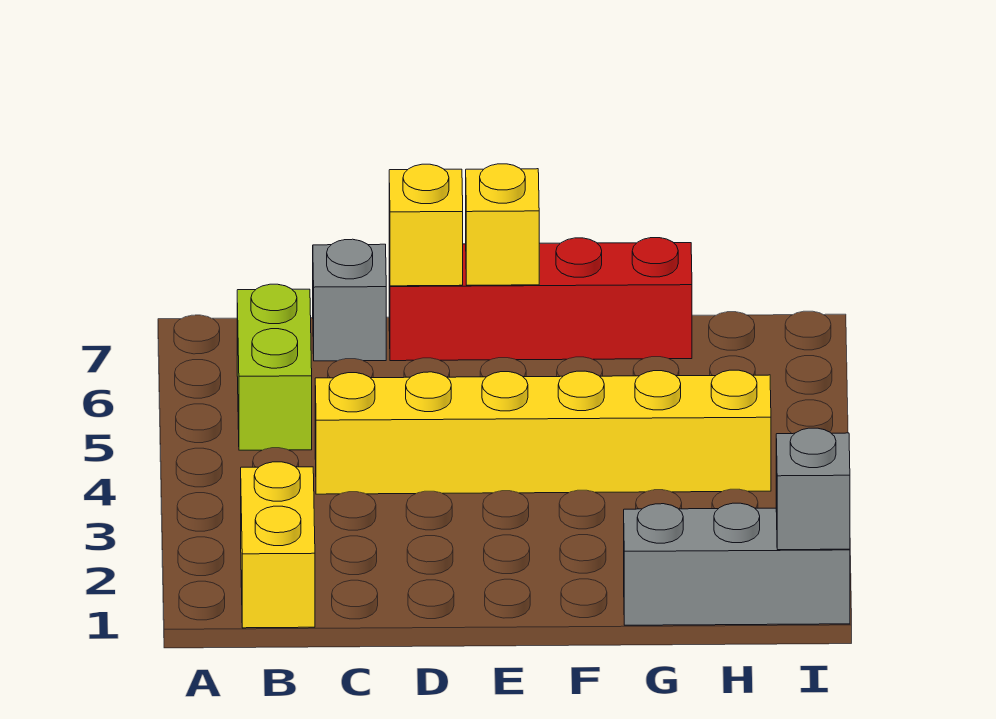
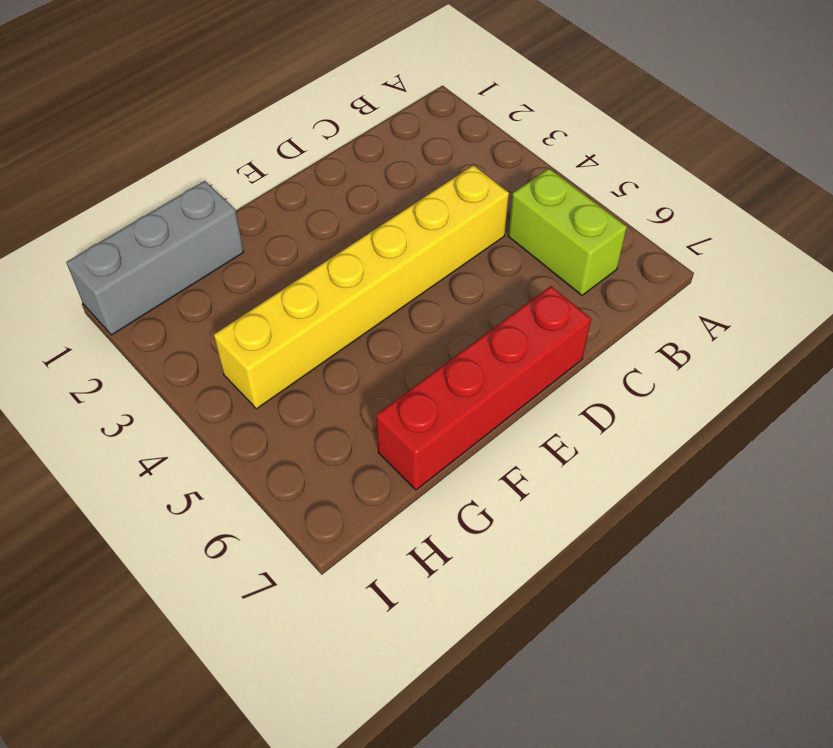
none -> yellow 1x2 brick [241,462,315,628]
none -> grey 1x1 brick [313,239,386,361]

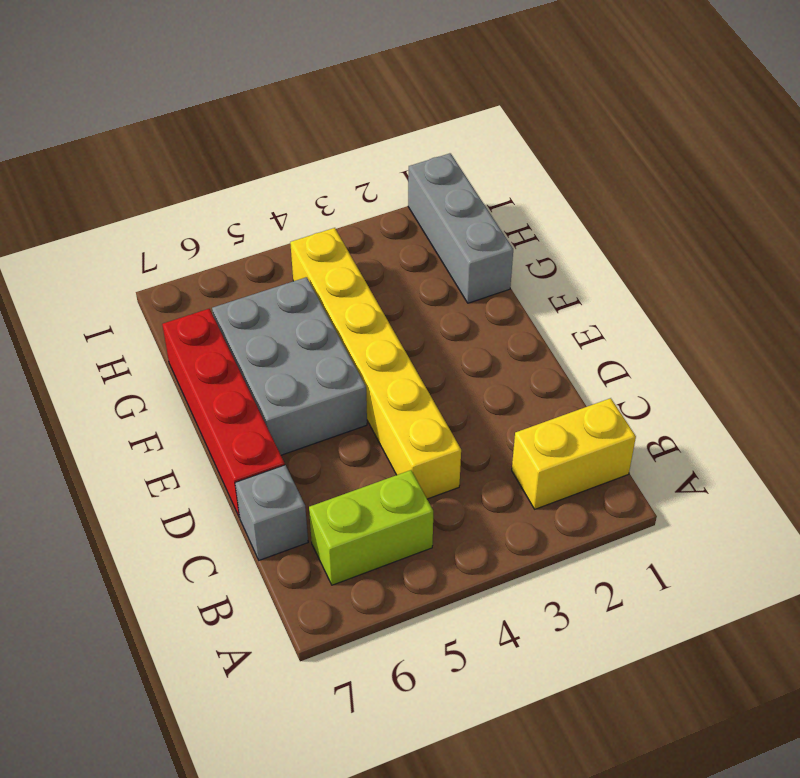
grey 2x3 brick [212,277,367,455] -> none
none -> yellow 1x1 brick [389,164,463,286]
none -> yellow 1x1 brick [466,164,539,285]

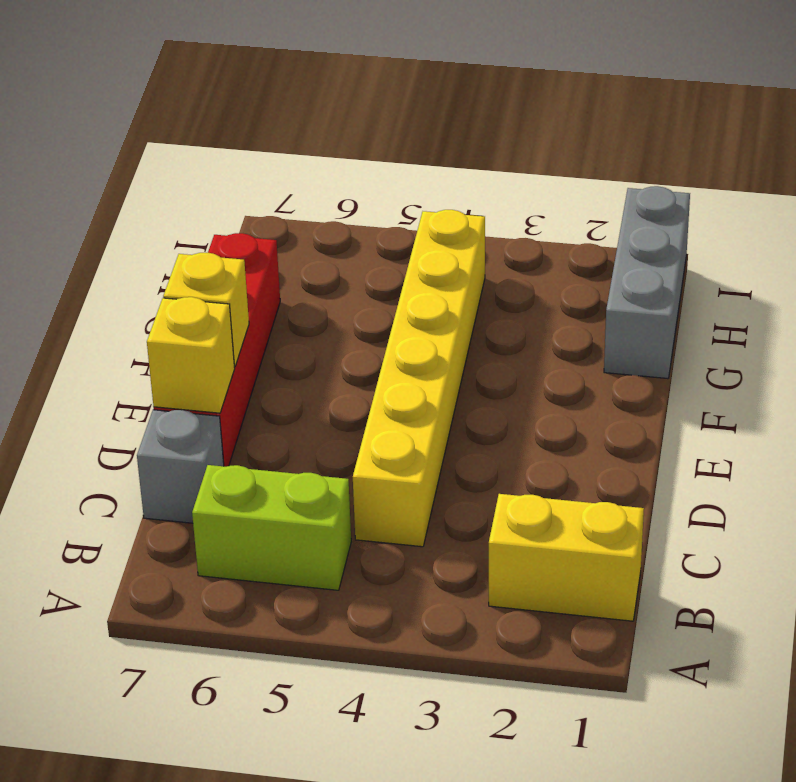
none -> grey 1x1 brick [776,428,850,550]

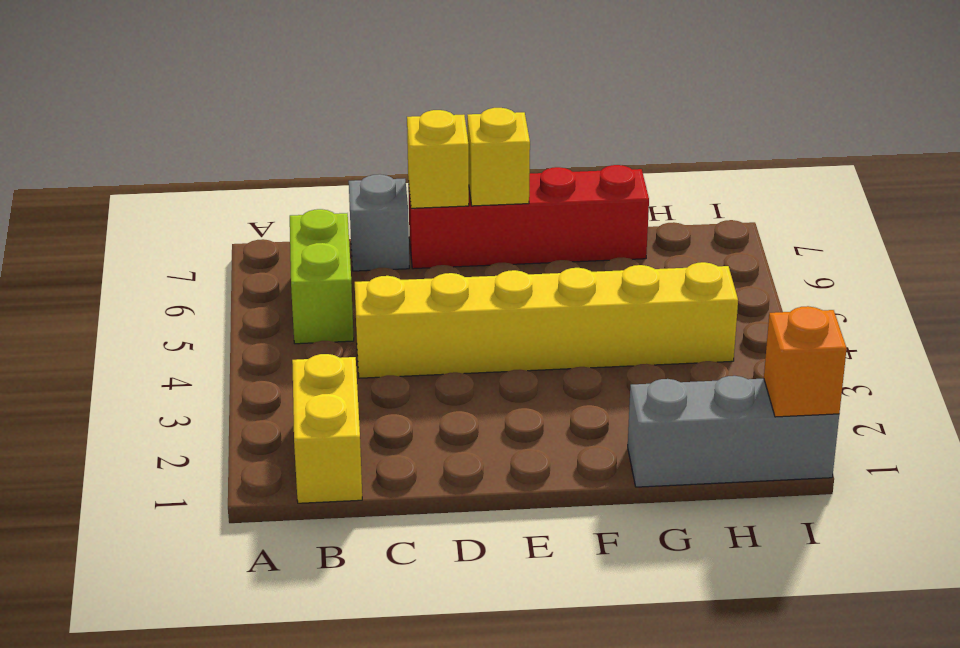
orange 1x1 brick [764,306,847,417] -> grey 1x1 brick [776,428,850,550]

